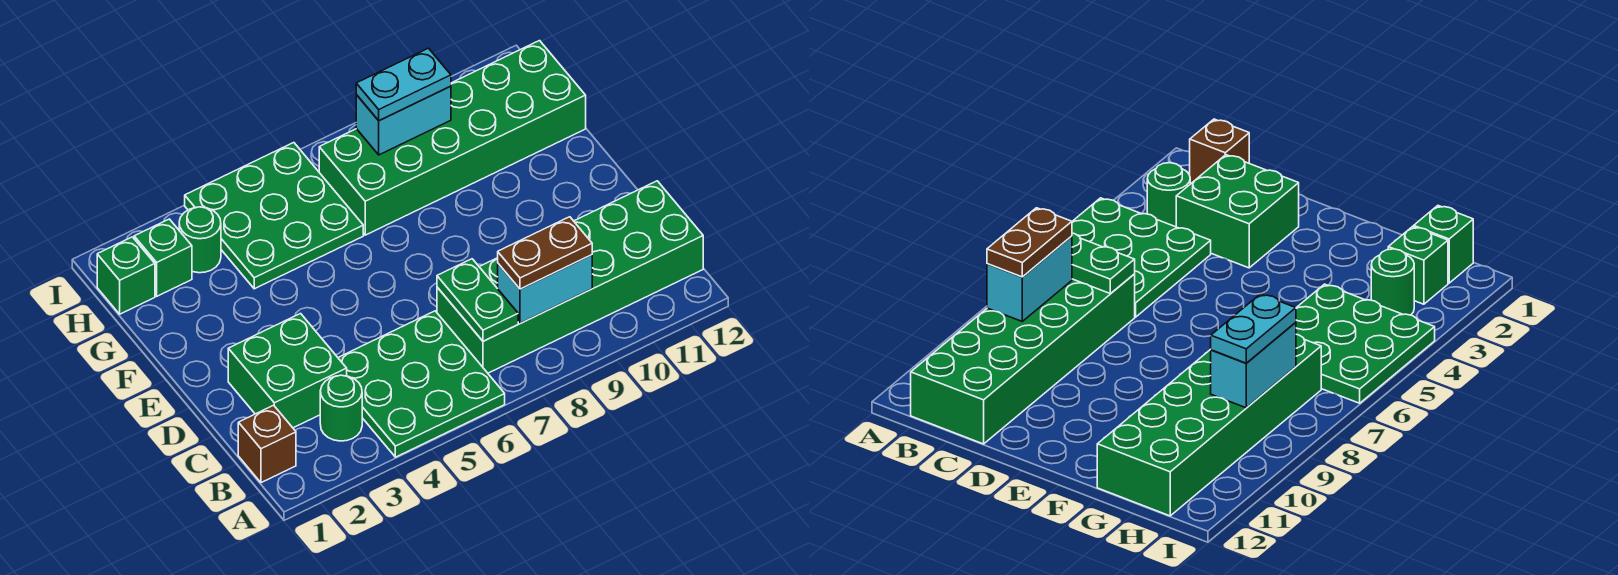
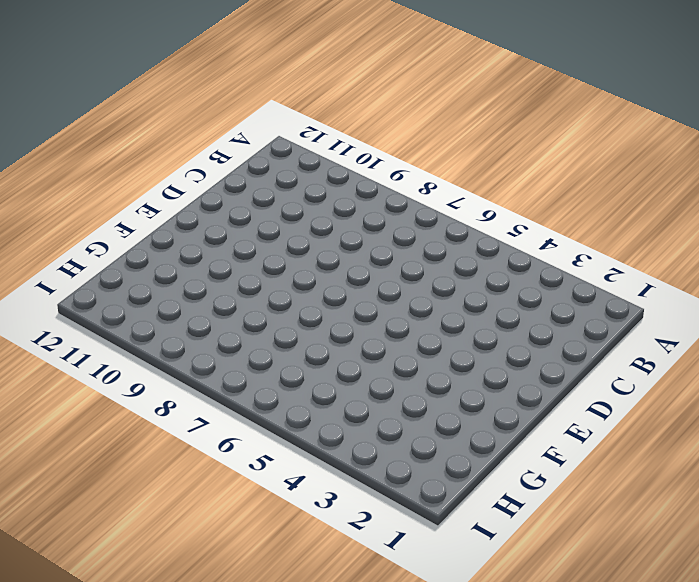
none -> green 3x3 plate [338,311,505,457]
none -> brown 1x1 brick [238,405,296,483]
none -> green 1x1 round brick [320,375,362,441]

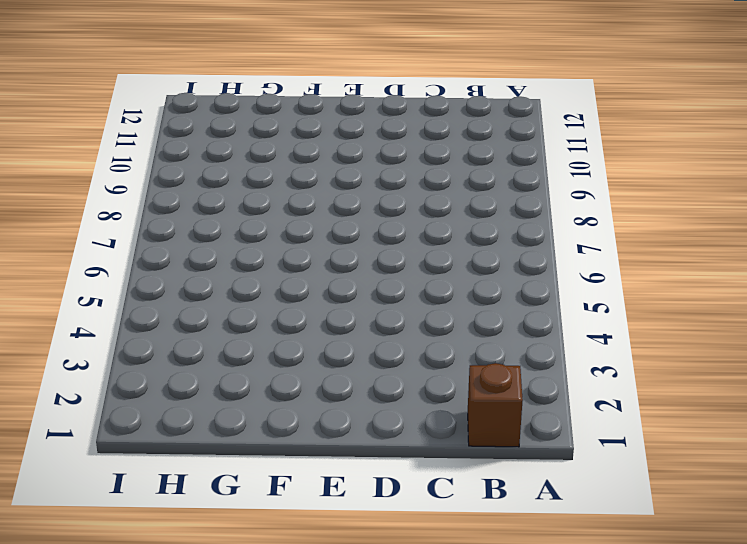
none -> green 3x3 plate [338,311,505,457]
none -> green 1x1 round brick [320,375,362,441]
none -> green 2x6 brick [437,181,703,373]

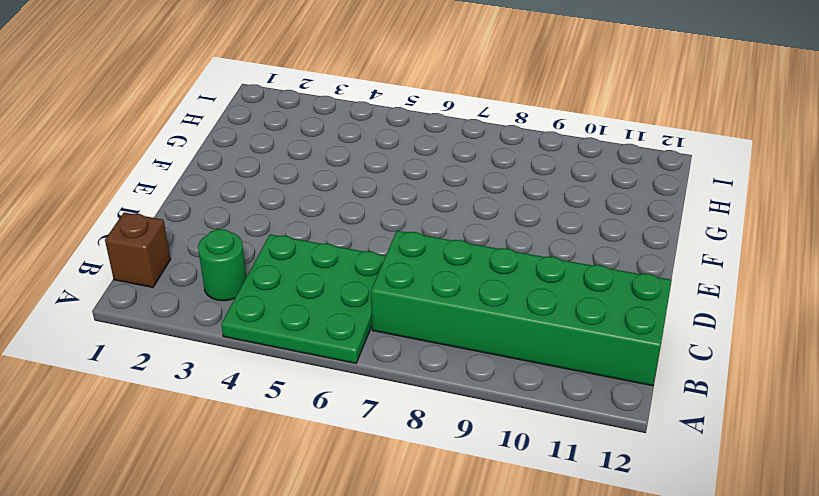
none -> green 2x2 brick [228,314,347,428]
none -> green 3x3 plate [185,143,363,289]
none -> green 2x6 brick [319,41,586,235]

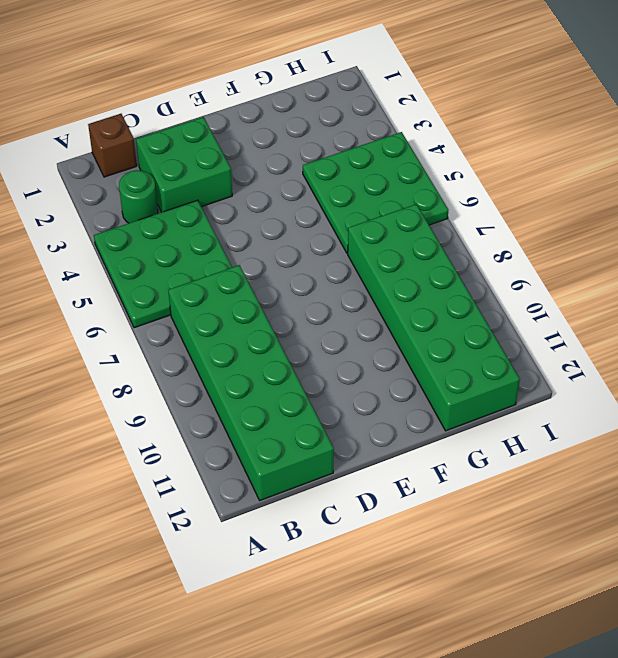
none -> green 1x1 brick [97,237,155,314]
none -> green 1x1 brick [134,219,192,296]
none -> green 1x1 round brick [179,207,221,273]

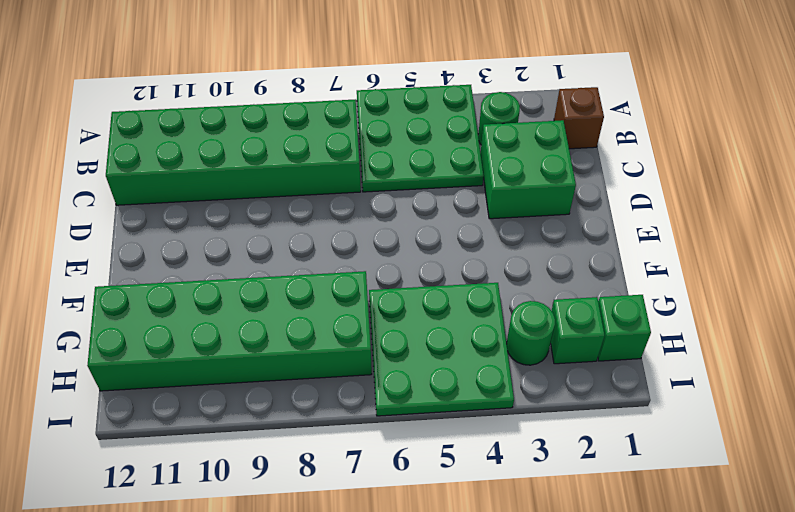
none -> green 1x2 plate [437,259,518,341]
none -> cyan 1x2 brick [498,255,592,323]
none -> cyan 1x2 brick [356,86,451,155]

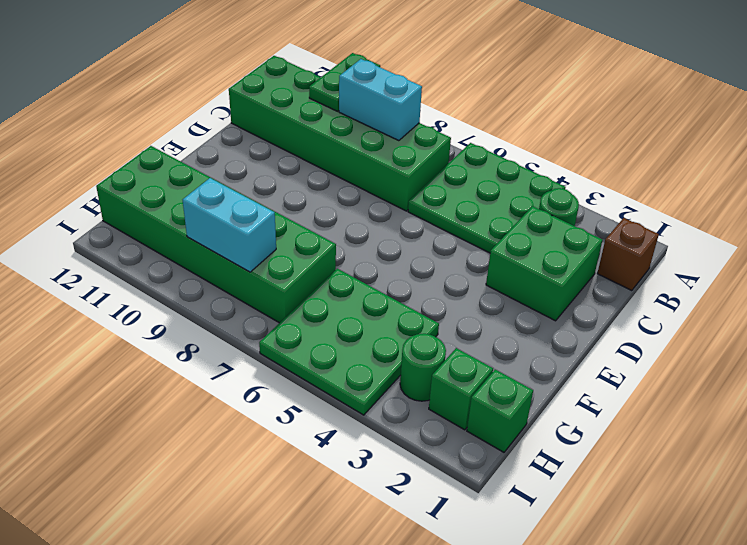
green 1x2 plate [309,53,380,111] -> green 1x2 plate moved to [437,259,518,341]
none -> brown 1x2 plate [498,217,592,289]
none -> cyan 1x2 plate [356,48,451,121]

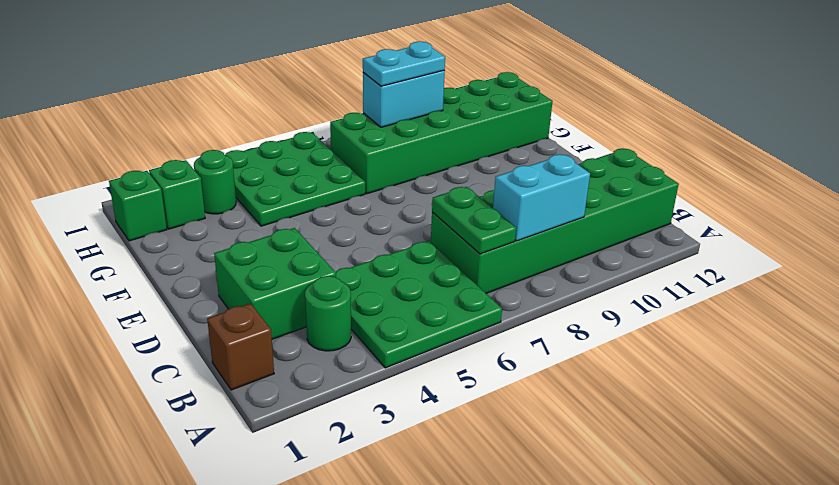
none -> brown 1x2 plate [498,217,592,289]

